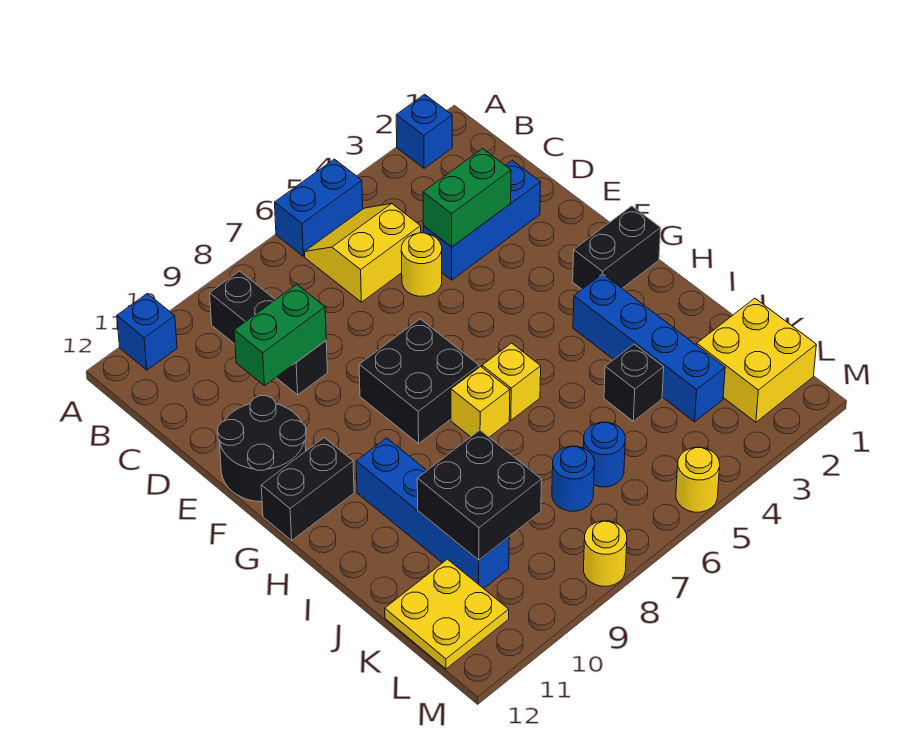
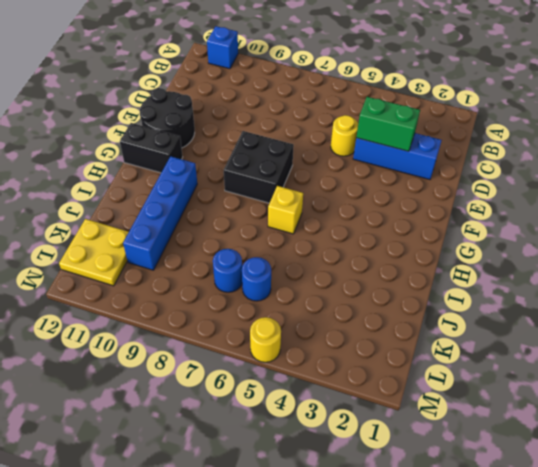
none -> blue 1x1 brick [396,94,452,168]
none -> blue 1x2 brick [275,159,363,256]
none -> yellow 2x2 slope [305,204,421,302]

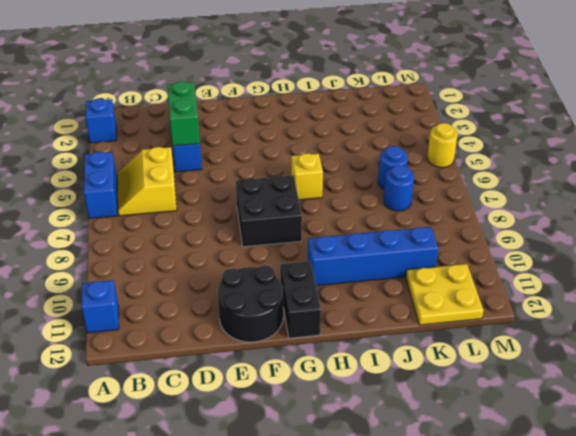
none -> black 1x3 brick [210,271,327,395]
none -> yellow 1x1 round brick [401,233,442,296]
none -> black 1x2 brick [573,206,661,289]

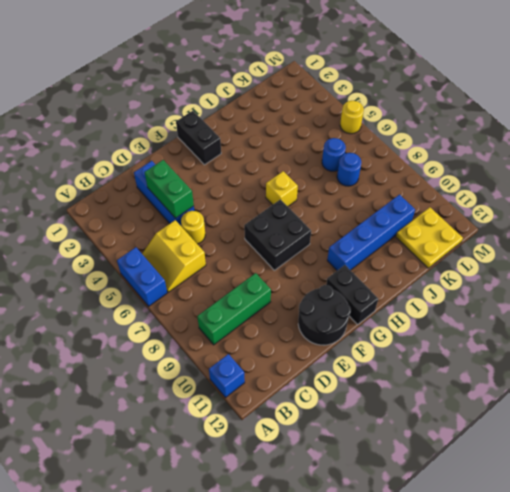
green 1x3 brick [197,273,271,345] -> black 1x3 brick [210,271,327,395]
none -> blue 1x1 brick [396,94,452,168]
none -> blue 1x4 brick [573,274,725,422]
none -> yellow 1x1 brick [451,367,510,437]

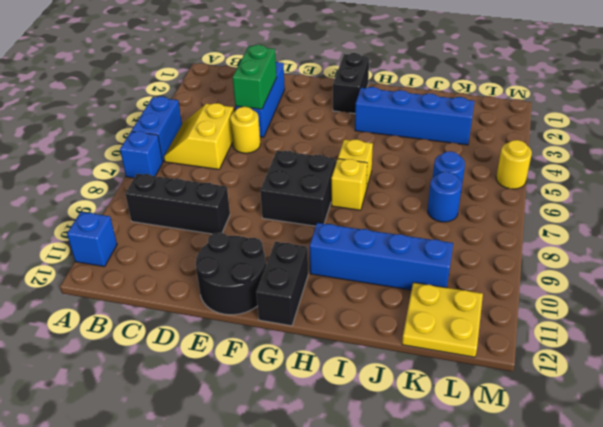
blue 1x1 brick [120,131,163,178] -> blue 1x1 brick moved to [396,94,452,168]
none -> black 1x1 brick [604,344,664,421]
none -> yellow 2x2 brick [697,298,816,422]
none -> yellow 1x1 round brick [584,521,627,586]

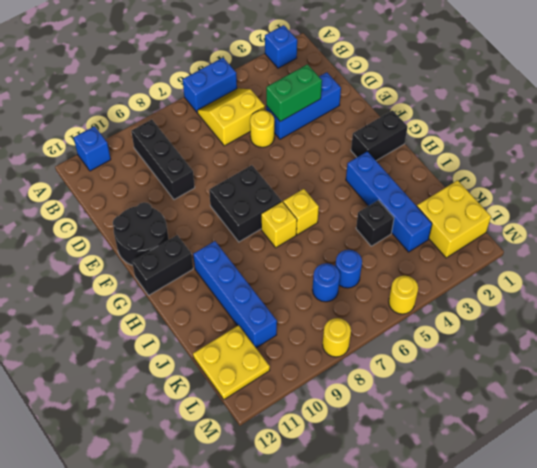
none -> green 1x2 brick [234,284,326,386]
none -> black 2x2 brick [417,430,542,560]

